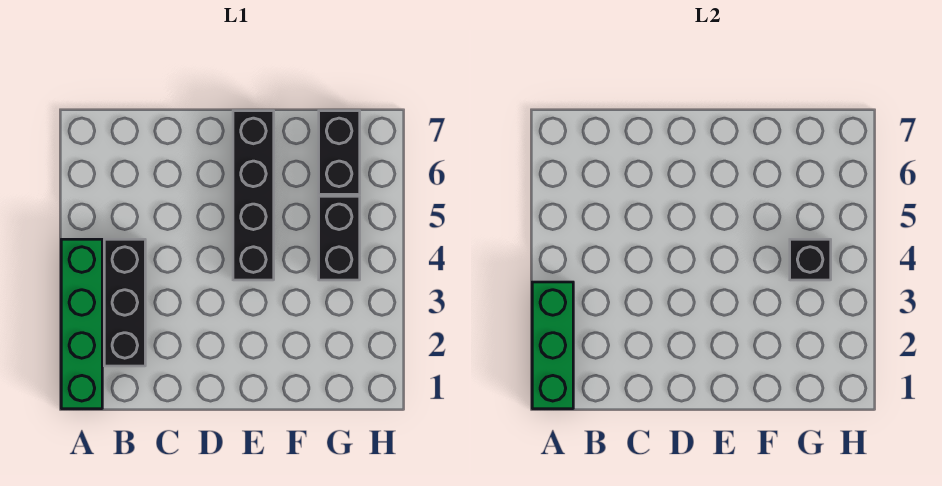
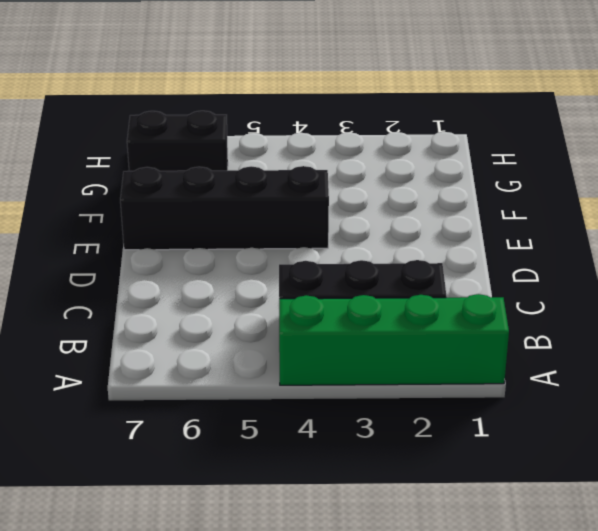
none -> black 1x2 brick [319,196,360,280]
none -> green 1x3 brick [532,282,573,409]

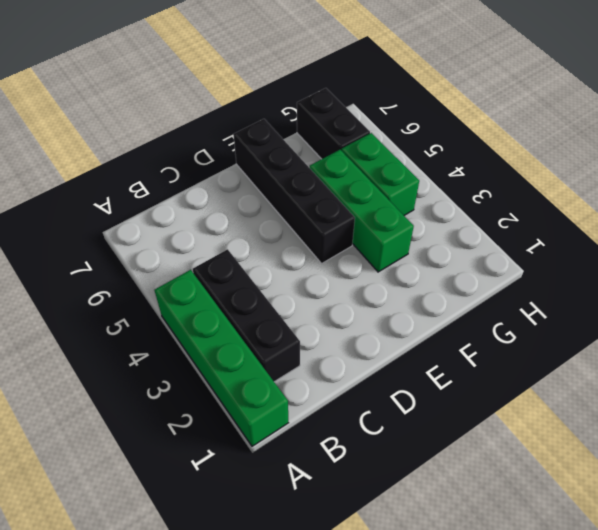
green 1x3 brick [310,150,414,272] -> green 1x3 brick moved to [532,282,573,409]
green 1x2 brick [342,133,419,215] -> black 1x2 brick [319,196,360,280]
none -> black 1x1 brick [790,239,831,280]

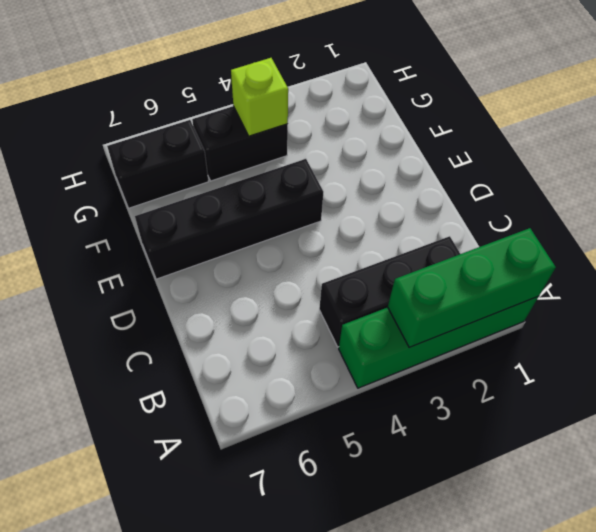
lime 1x1 brick [231,58,288,136] -> black 1x1 brick [790,239,831,280]

